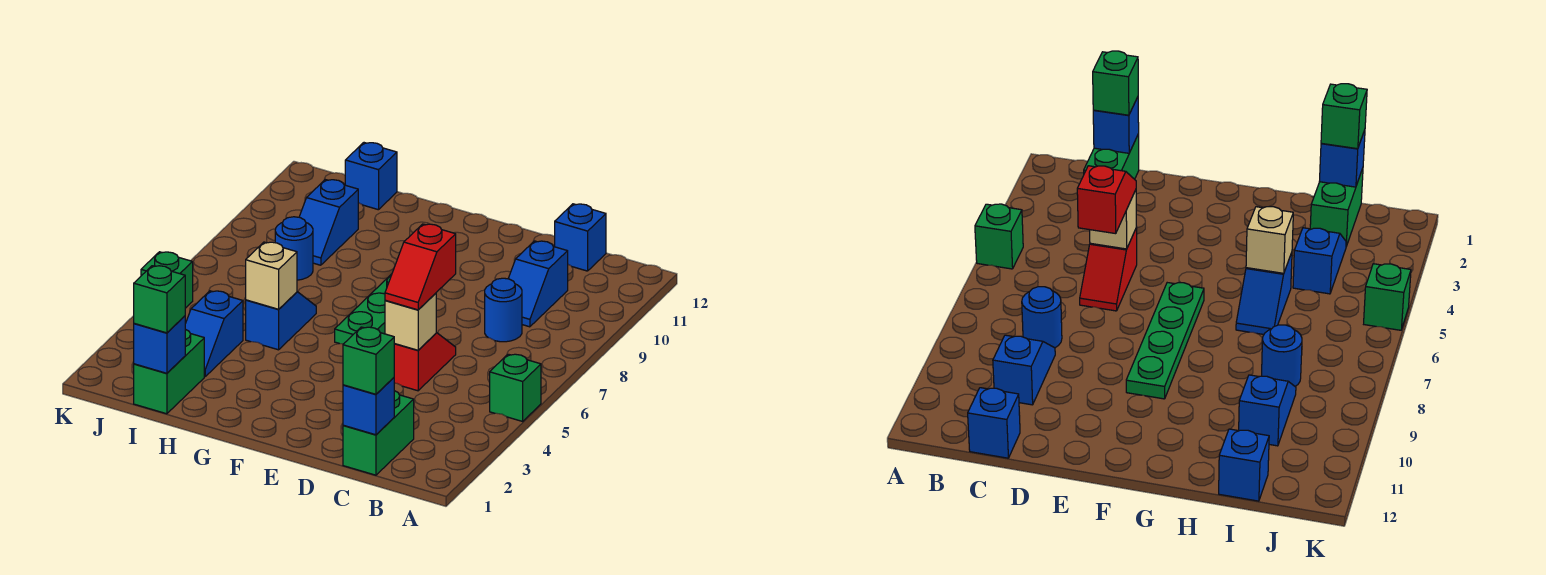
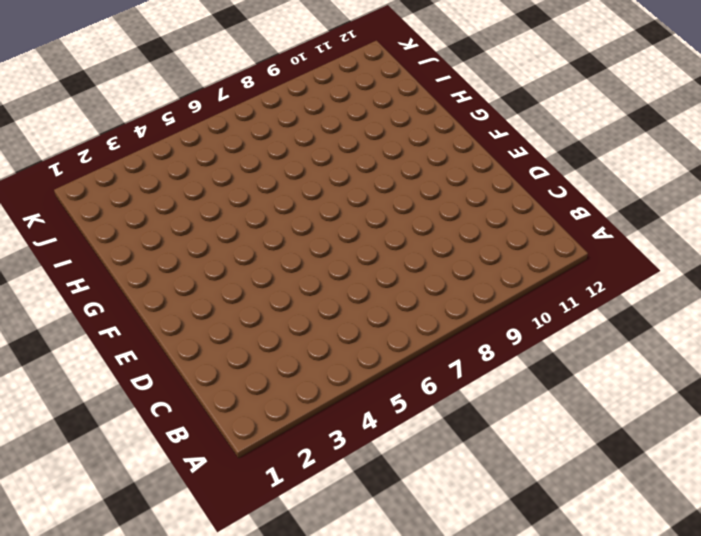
none -> green 1x1 brick [490,354,541,421]
none -> green 1x2 brick [343,391,414,475]
none -> blue 1x1 round brick [485,278,522,342]

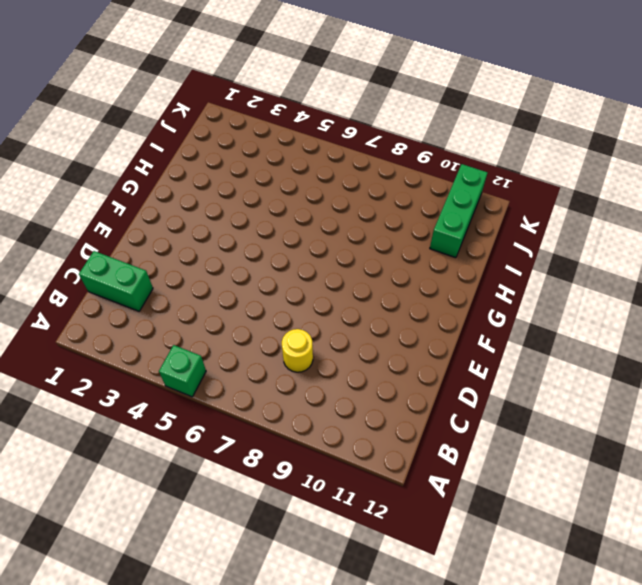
yellow 1x1 round brick [282,329,313,372] -> blue 1x1 round brick [485,278,522,342]
green 1x3 brick [430,164,487,258] -> none
none -> blue 1x2 slope [508,241,568,327]
none -> blue 1x1 brick [555,204,606,271]
none -> red 1x2 slope [394,333,456,391]

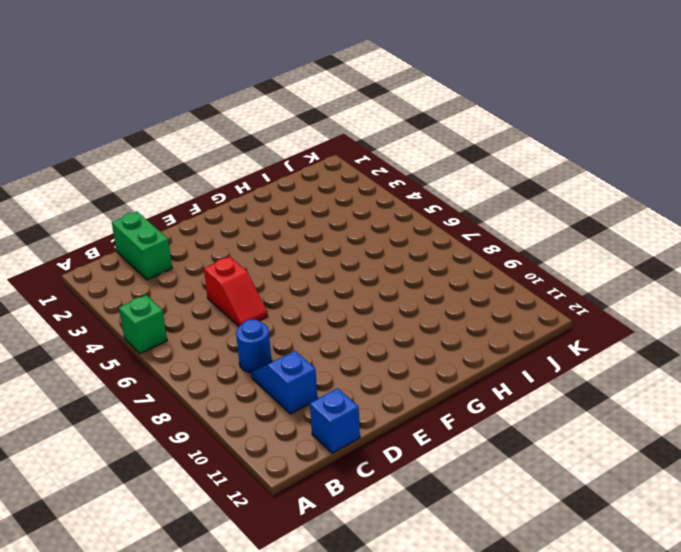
none -> green 1x4 plate [335,274,392,344]
none -> blue 1x2 slope [246,292,316,350]
none -> green 1x2 brick [134,329,204,414]

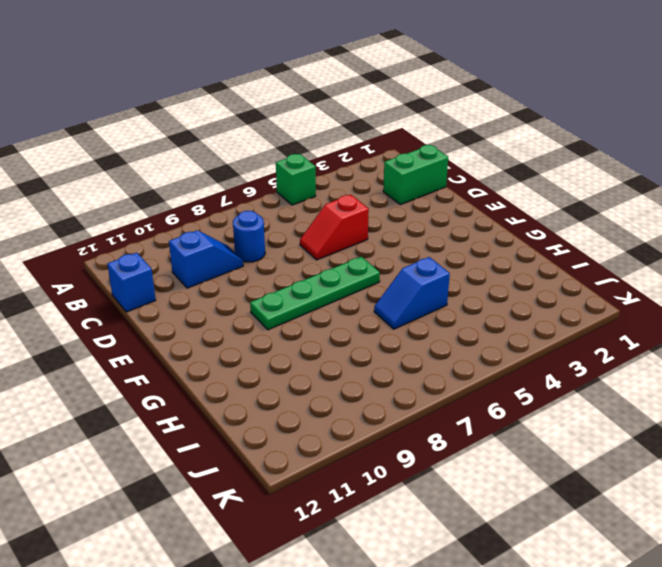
none -> green 1x2 brick [134,329,204,414]
none -> blue 1x2 slope [185,291,243,377]
none -> blue 1x1 round brick [275,217,313,280]

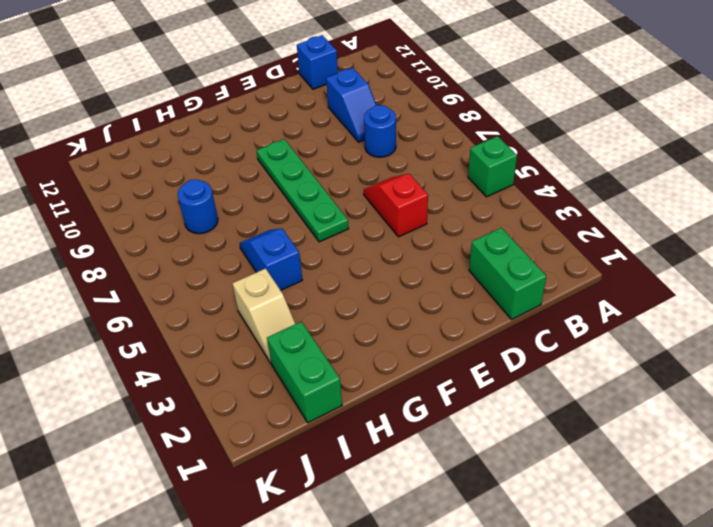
tan 1x2 slope [232,268,295,363] -> blue 1x2 slope [185,291,243,377]
none -> blue 1x2 slope [299,180,358,265]
none -> blue 1x1 brick [345,143,397,210]
none -> green 1x1 brick [141,252,193,308]

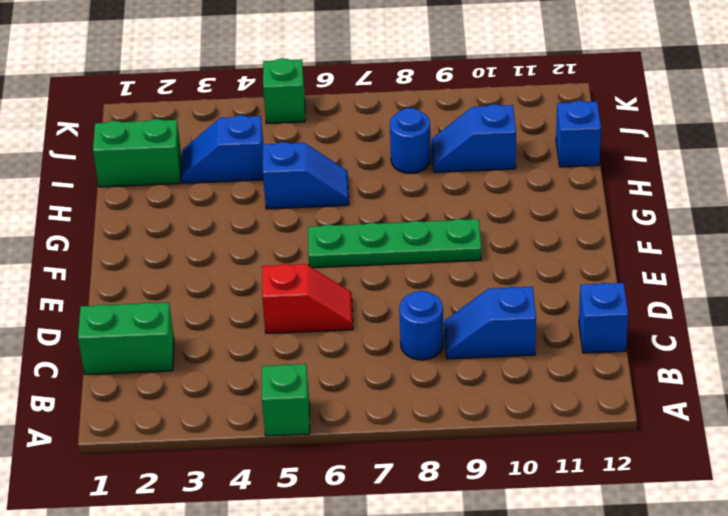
none -> blue 1x1 brick [343,378,394,435]
none -> tan 1x1 brick [385,293,436,350]
none -> tan 1x1 brick [246,242,297,309]

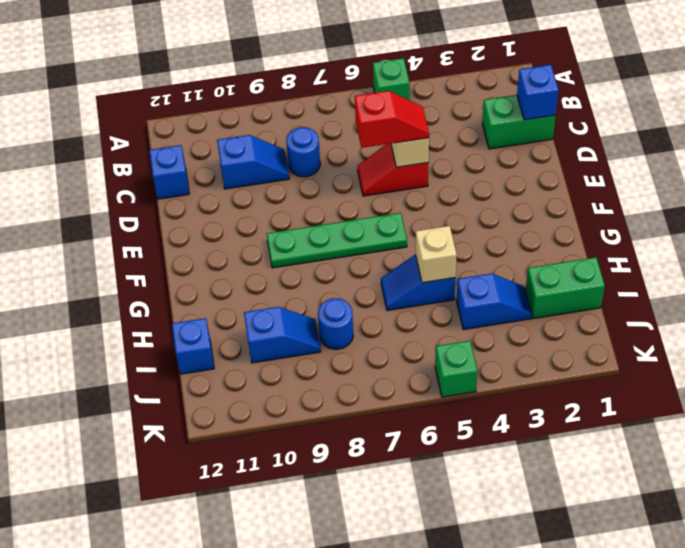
none -> blue 1x1 brick [134,316,185,373]
none -> green 1x1 brick [343,327,394,394]
none -> green 1x1 brick [134,266,185,333]

